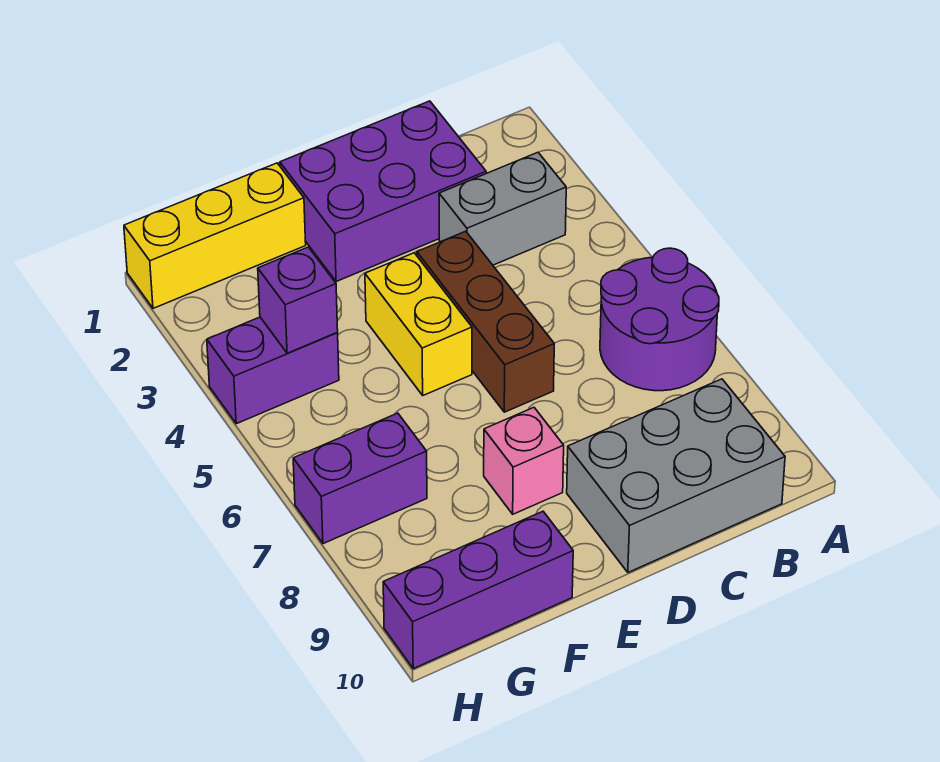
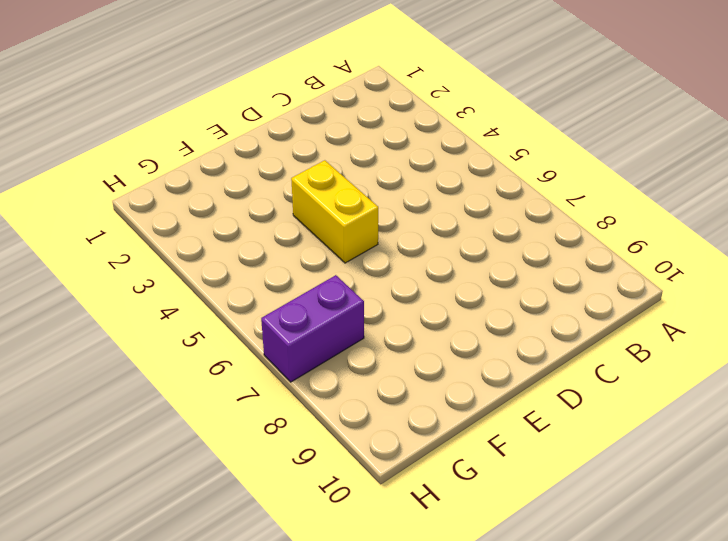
none -> purple 2x2 round brick [600,248,719,391]
none -> grey 1x2 brick [439,152,566,265]
none -> grey 2x3 brick [567,379,785,572]

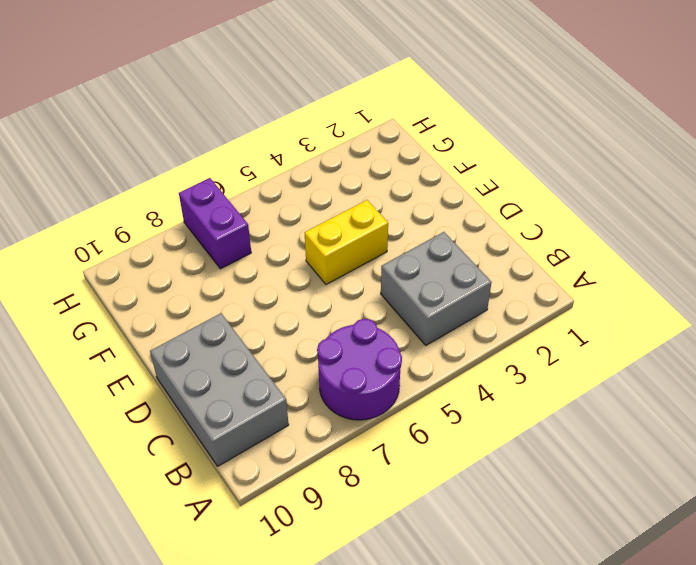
grey 2x2 brick [381,232,492,345] -> grey 1x2 brick [439,152,566,265]
none -> purple 2x3 brick [280,101,486,282]
none -> brown 1x3 brick [417,231,554,412]
none -> pink 1x1 brick [484,408,564,514]

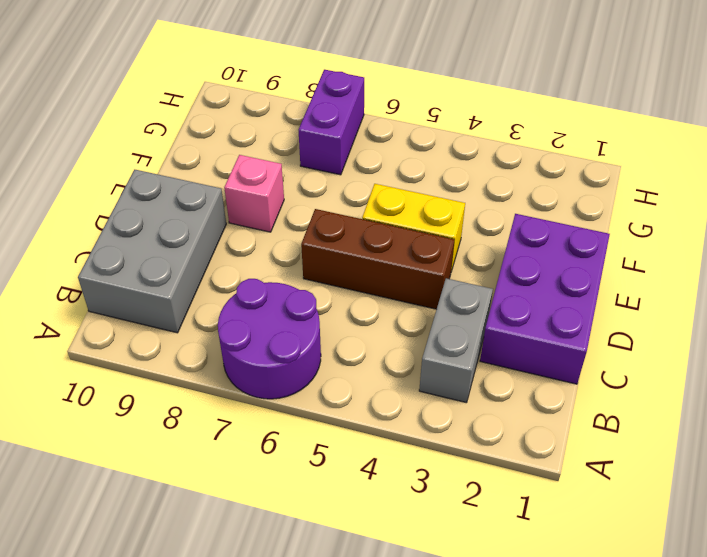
none -> yellow 1x3 brick [124,163,306,308]
none -> purple 1x3 brick [383,511,573,668]
none -> purple 1x2 brick [207,317,339,424]

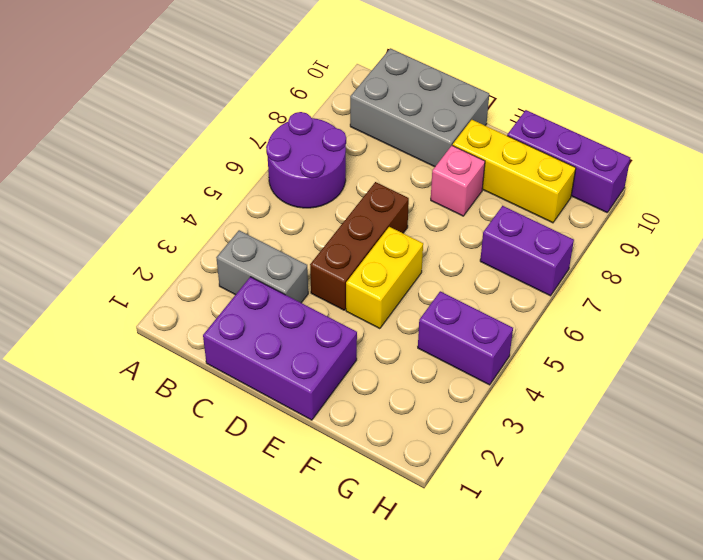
yellow 1x3 brick [453,120,576,223] -> yellow 1x3 brick moved to [124,163,306,308]
none -> purple 1x1 brick [258,247,338,353]

